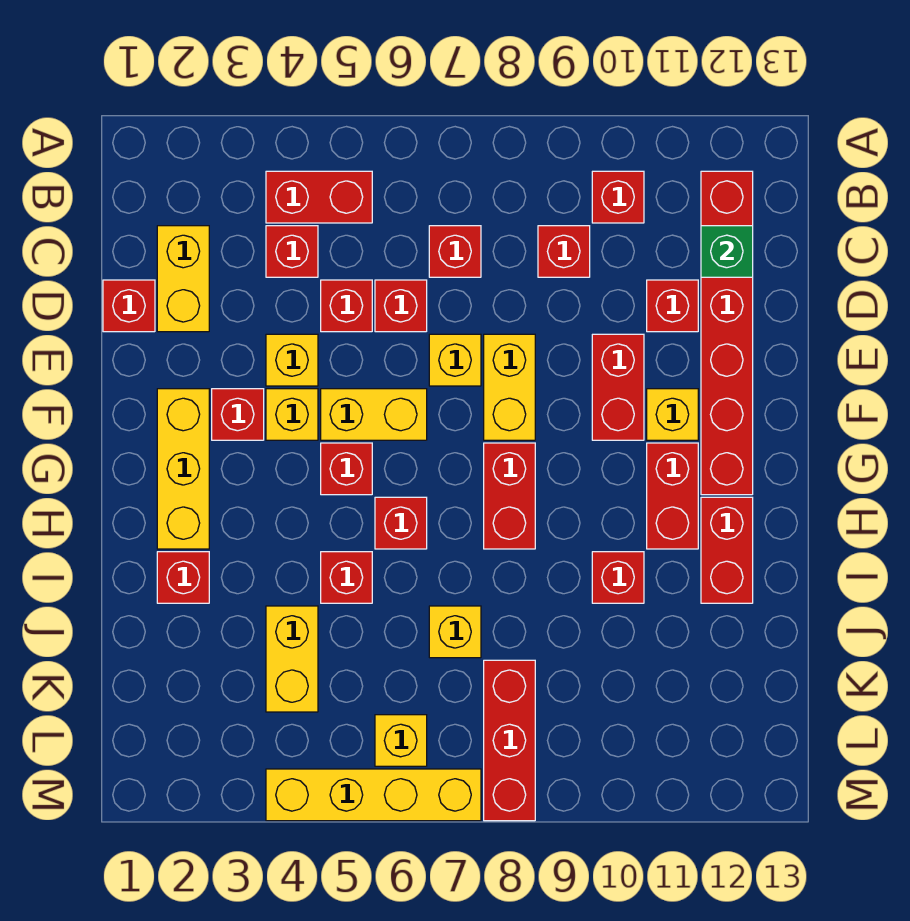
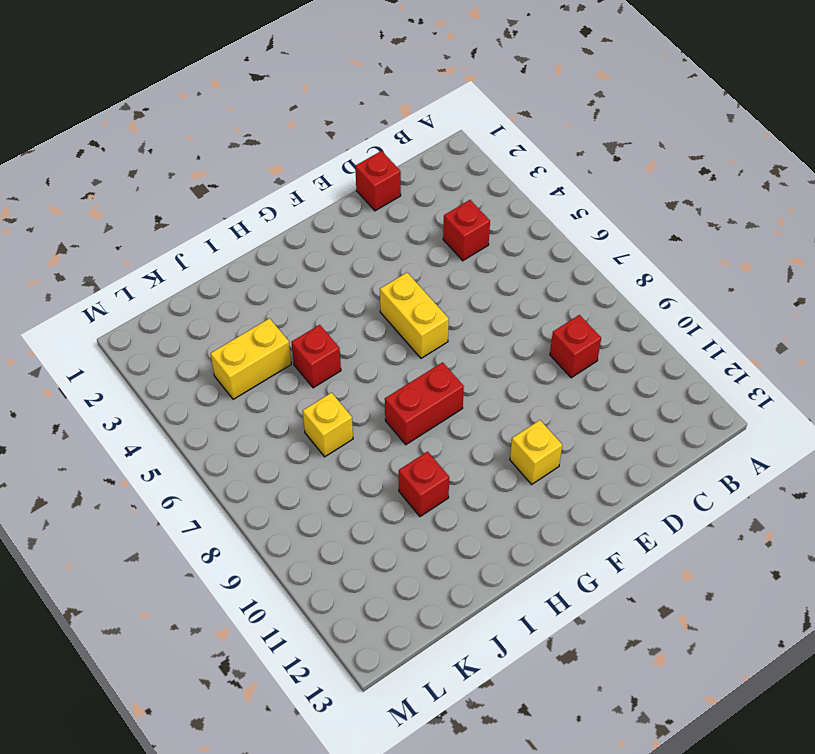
none -> red 1x2 brick [266,171,372,223]
none -> red 1x1 brick [592,171,644,223]
none -> red 1x6 brick [701,171,753,495]
none -> yellow 1x2 brick [157,226,209,332]

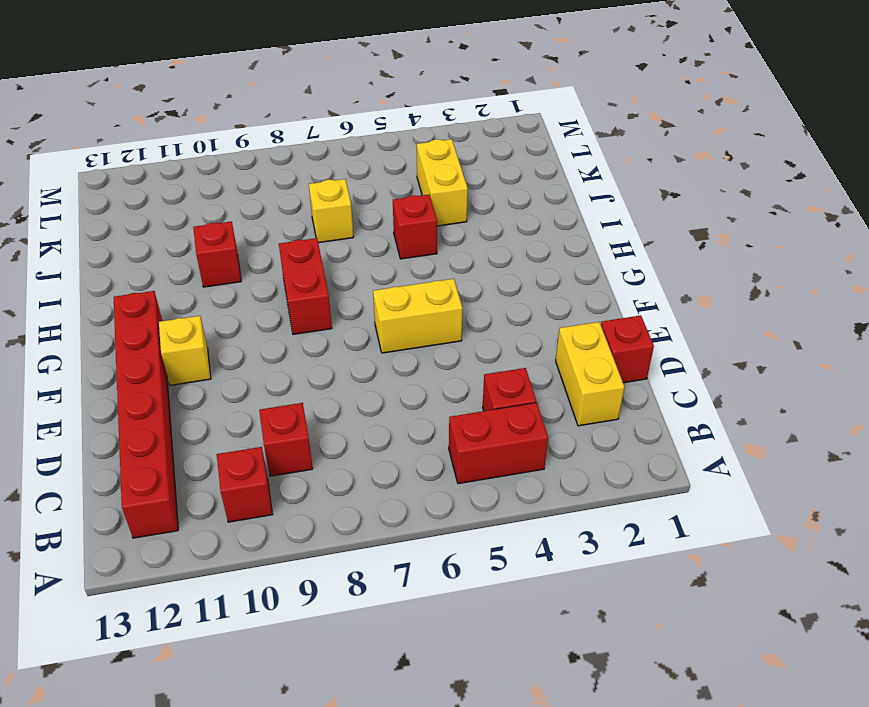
none -> red 1x1 brick [429,226,481,277]
none -> red 1x1 brick [321,280,372,332]
none -> red 1x1 brick [375,280,427,332]
none -> red 1x1 brick [647,280,698,332]

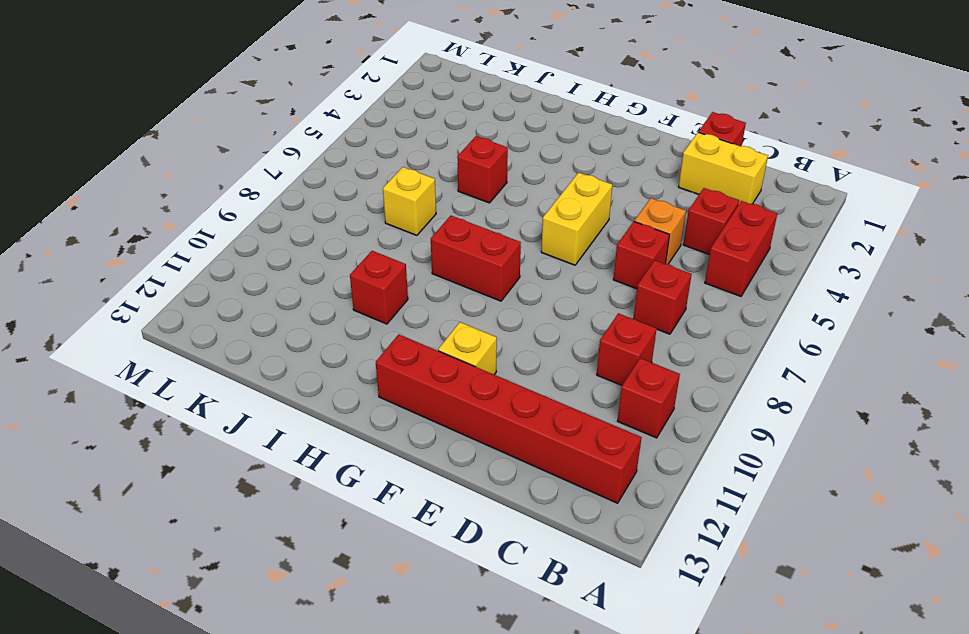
orange 1x1 brick [634,198,686,264] -> red 1x1 brick [321,280,372,332]
none -> red 1x1 brick [647,280,698,332]
none -> yellow 1x1 brick [266,334,318,386]
none -> yellow 1x1 brick [429,334,481,386]
none -> yellow 1x2 brick [484,334,535,440]

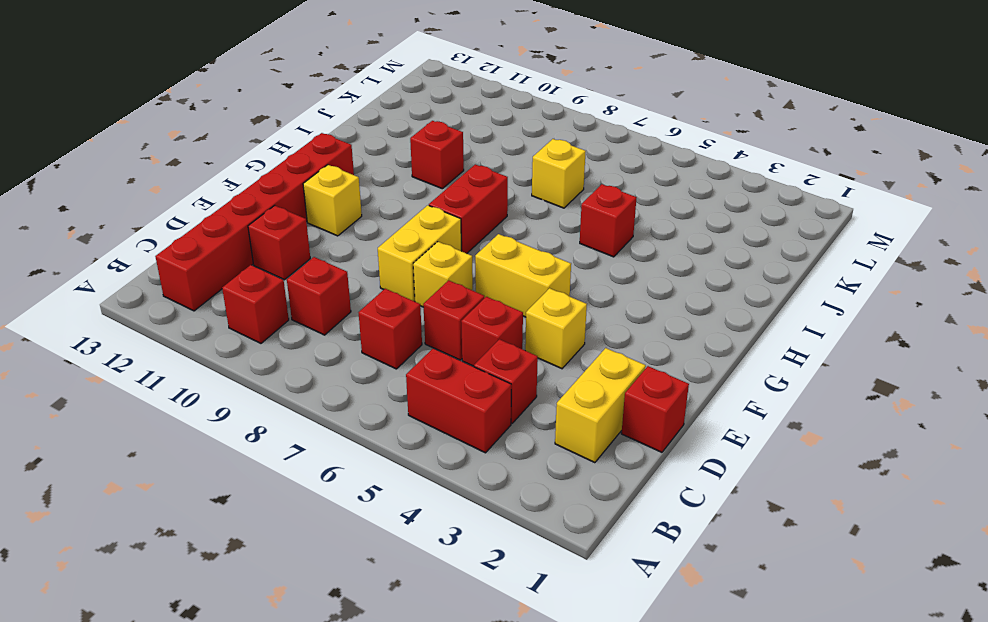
none -> red 1x2 brick [592,334,644,440]
none -> yellow 1x3 brick [157,389,209,549]
none -> red 1x1 brick [212,389,264,440]
none -> yellow 1x1 brick [266,389,318,440]

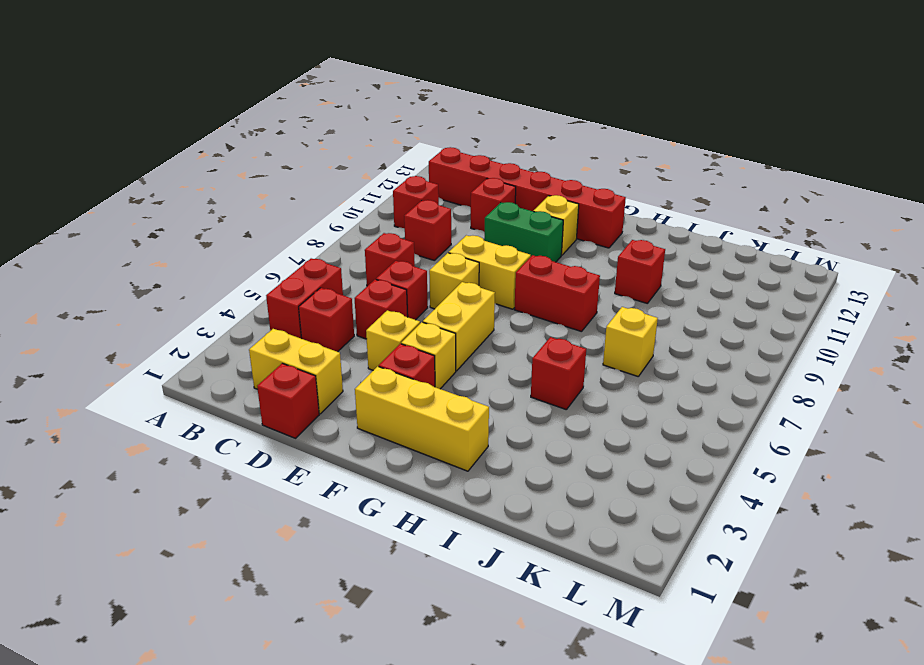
green 1x2 brick [485,202,563,262] -> red 1x2 brick [592,334,644,440]
none -> red 1x1 brick [321,443,372,495]
none -> red 1x2 brick [647,443,698,549]
none -> red 1x1 brick [375,497,427,549]
none -> red 1x2 brick [701,497,753,603]

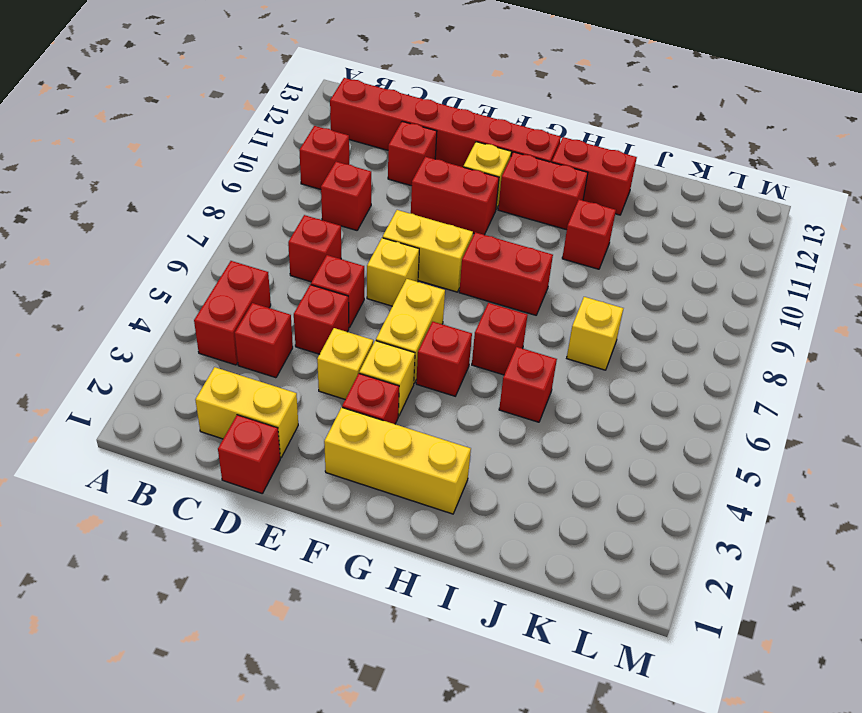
none -> red 1x1 brick [157,552,209,603]
none -> yellow 1x2 brick [266,606,318,712]
none -> red 1x3 brick [484,660,535,821]
none -> yellow 1x1 brick [375,715,427,766]

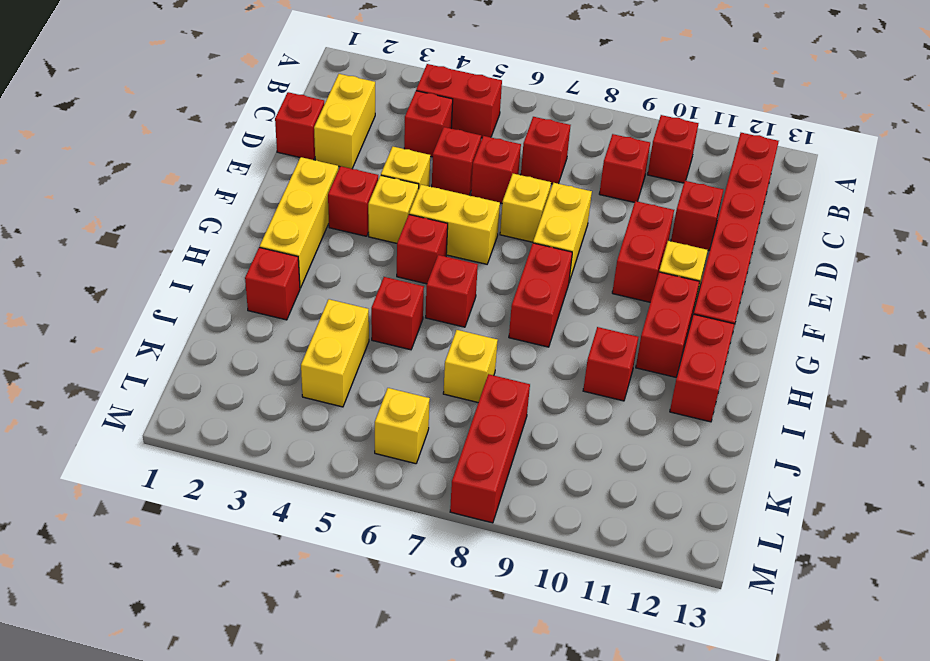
none -> yellow 1x4 brick [266,769,481,821]
none -> green 1x1 brick [701,226,753,277]

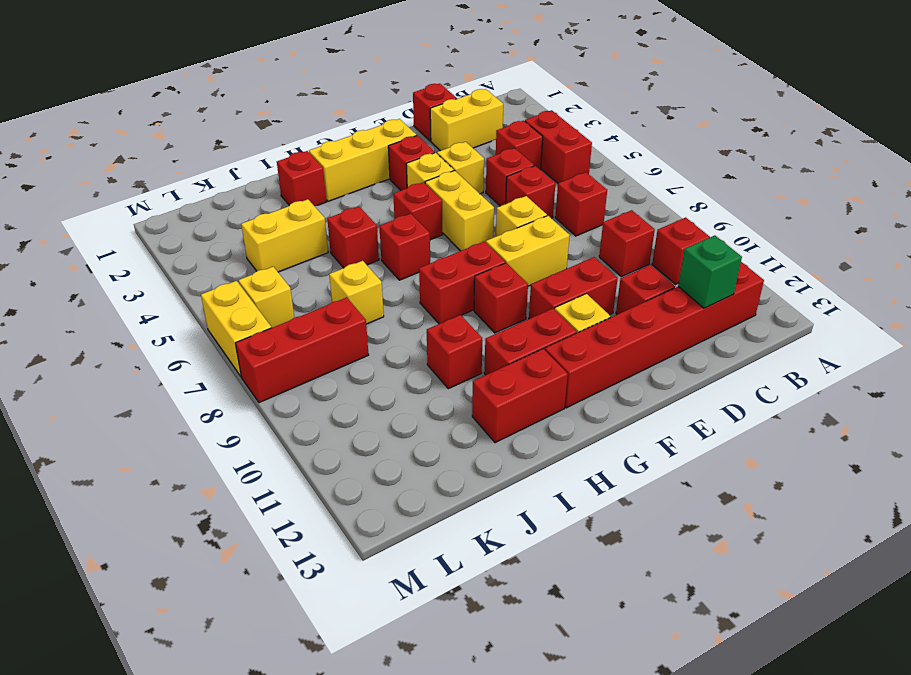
red 1x1 brick [474,263,528,333] -> none
yellow 1x2 brick [201,281,272,376] -> yellow 1x4 brick [266,769,481,821]

